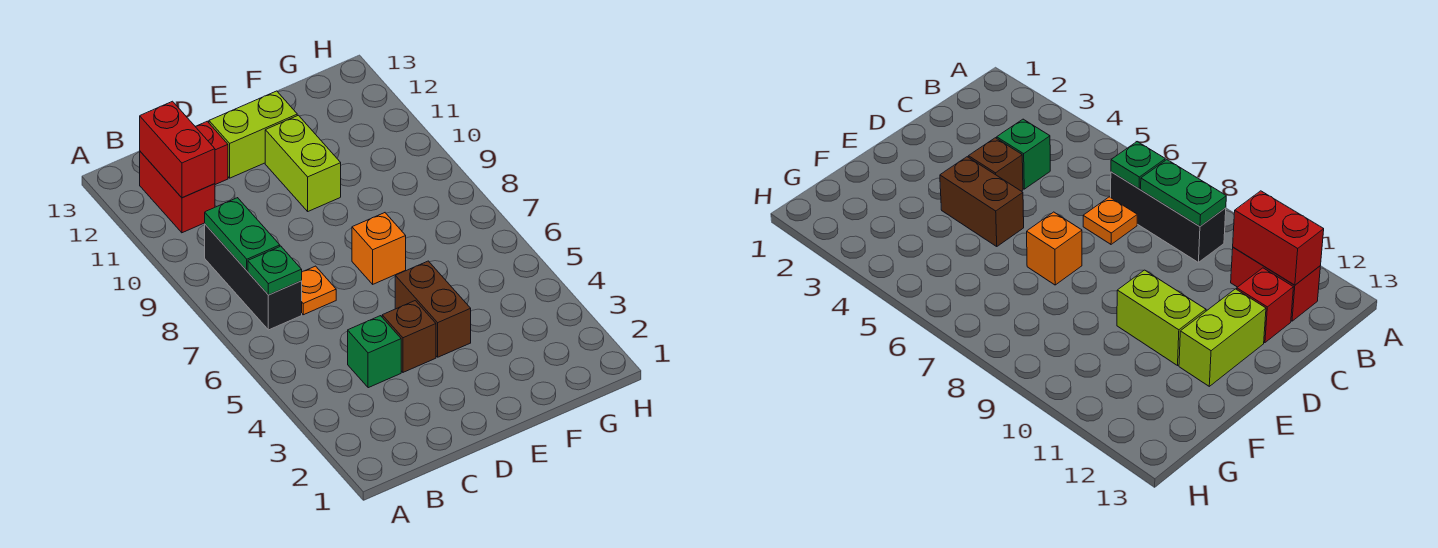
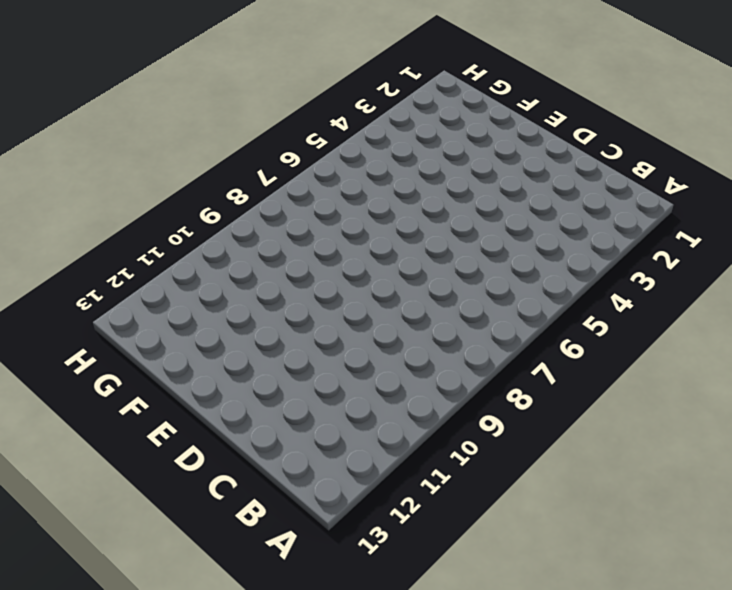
none -> black 1x3 brick [205,224,302,330]
none -> red 1x2 brick [140,152,215,233]
none -> green 1x1 brick [348,316,401,388]

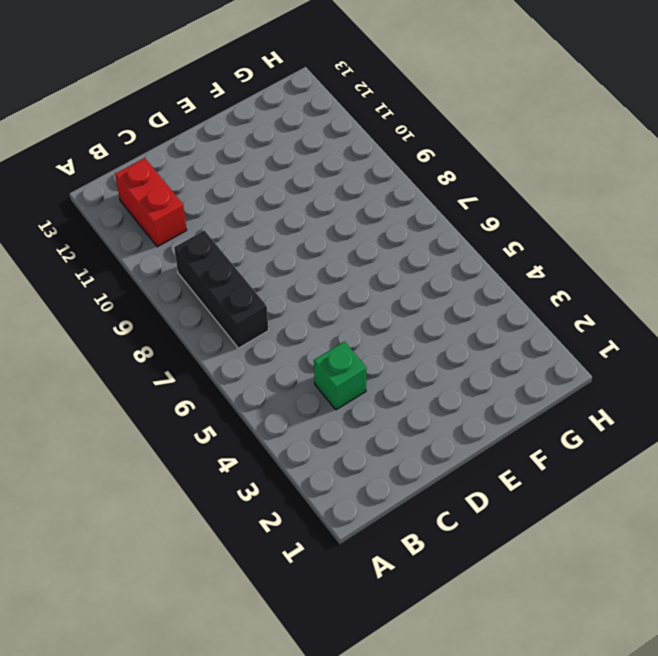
none -> orange 1x1 plate [302,266,336,315]
none -> red 1x1 brick [195,121,228,185]
none -> brown 1x1 brick [382,301,436,372]

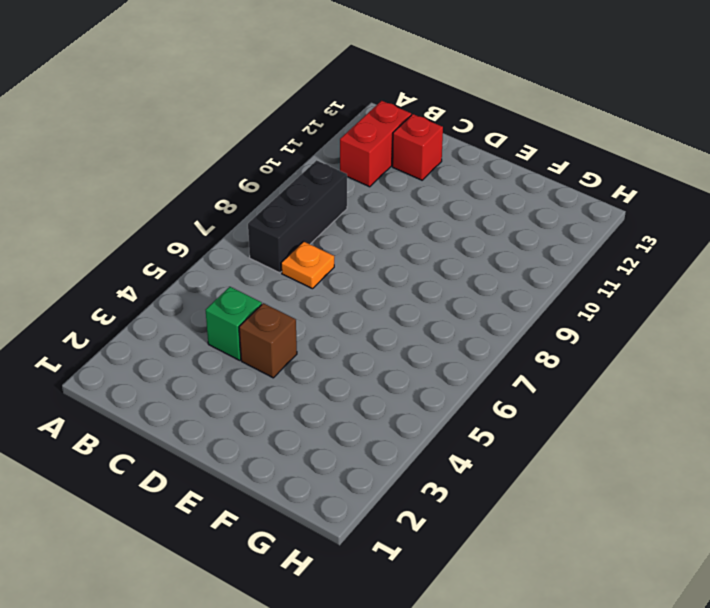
none -> lime 1x2 brick [209,91,297,178]
none -> brown 1x2 brick [395,261,471,357]
none -> orange 1x1 brick [352,213,406,284]

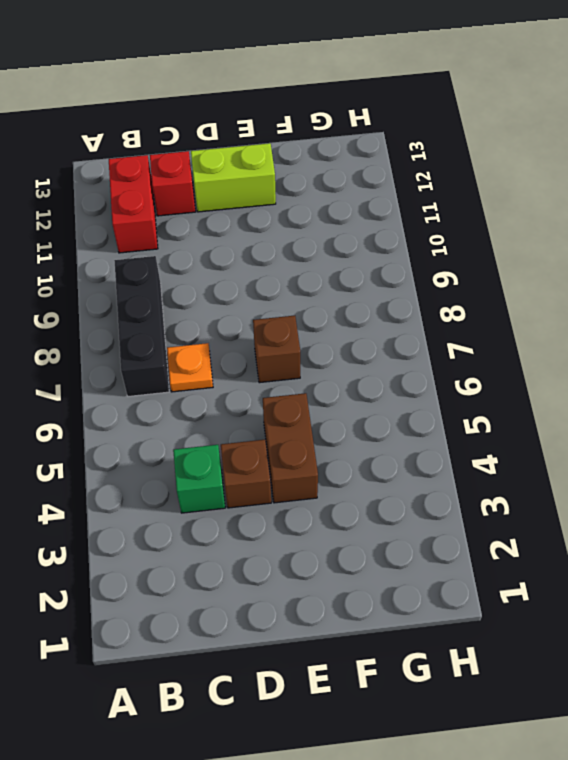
brown 1x1 brick [253,316,300,383] -> orange 1x1 brick [352,213,406,284]
none -> lime 1x2 brick [265,115,341,211]
none -> green 1x1 plate [248,246,302,295]
none -> green 1x2 plate [205,198,280,270]

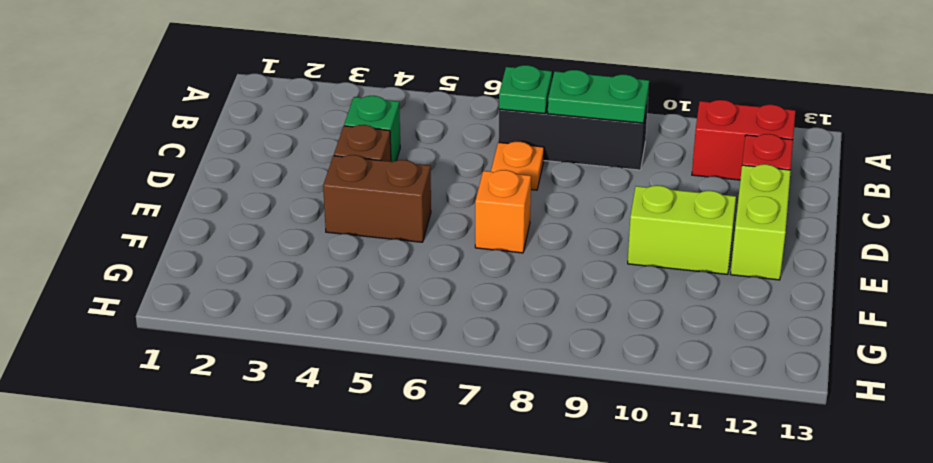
none -> red 1x2 brick [140,101,215,198]

